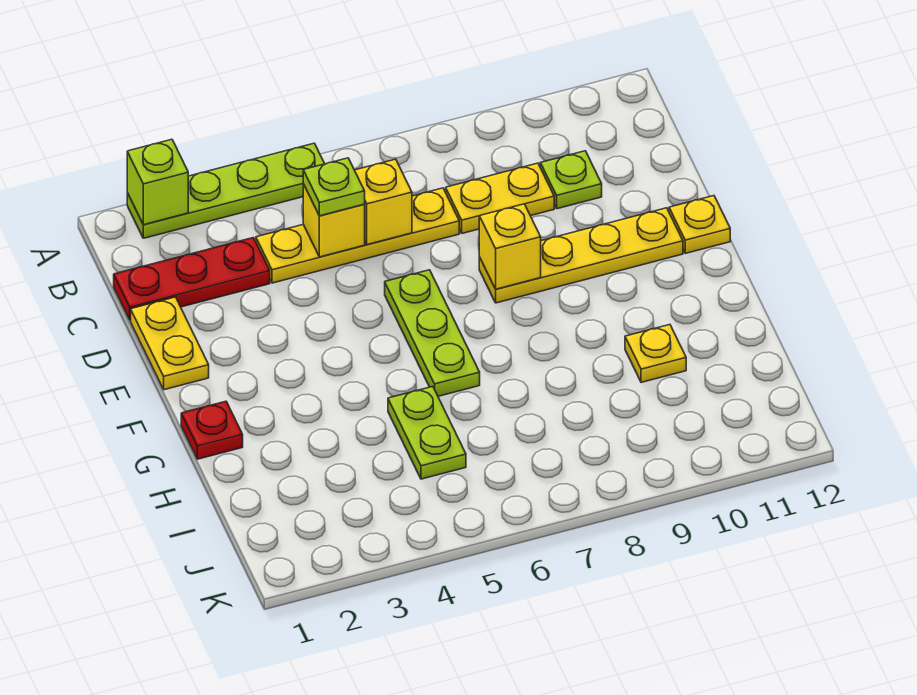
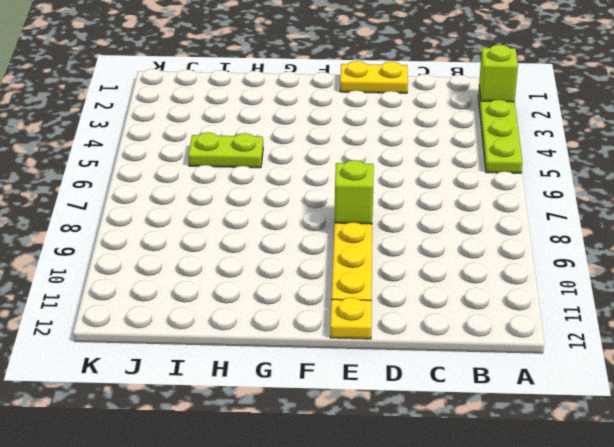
lime 1x1 brick [335,160,374,224] -> yellow 1x1 brick [479,204,541,289]
none -> red 1x3 plate [114,238,270,320]
none -> yellow 1x4 plate [256,188,459,283]
none -> yellow 1x2 plate [446,163,554,233]

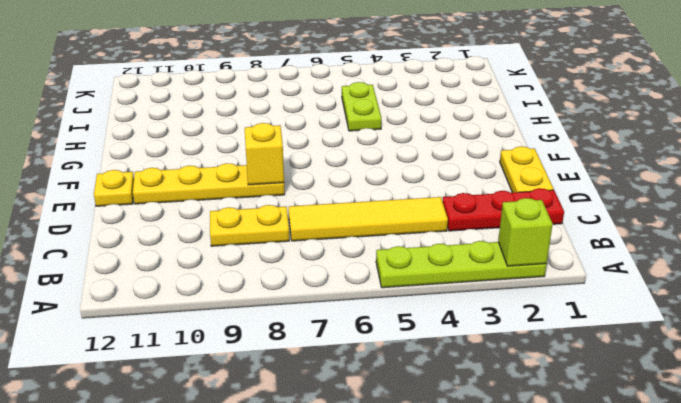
yellow 1x4 tile [289,197,448,241] -> yellow 1x4 plate [256,188,459,283]
none -> lime 1x1 plate [540,151,602,209]
none -> lime 1x3 plate [385,270,480,396]
none -> red 1x1 plate [181,401,243,459]

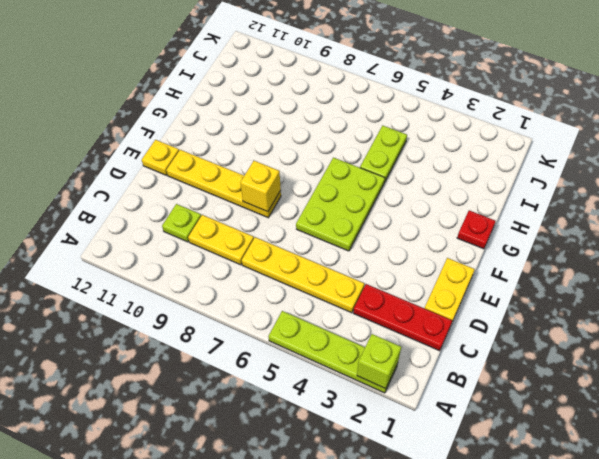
lime 2x3 plate [296,158,385,251] -> lime 1x3 plate [385,270,480,396]
none -> yellow 1x1 plate [625,325,686,382]
none -> yellow 1x1 brick [303,184,365,257]
none -> yellow 1x1 brick [355,159,412,245]

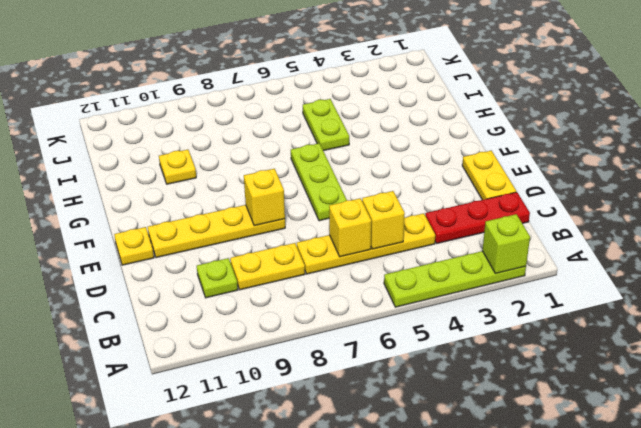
none -> red 1x1 plate [181,401,243,459]
none -> lime 1x1 plate [303,158,365,216]

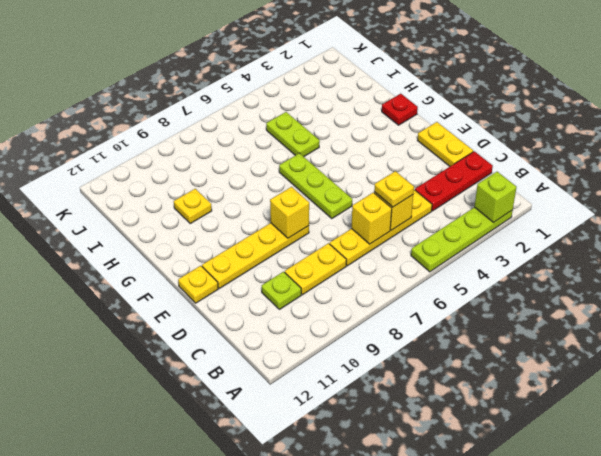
yellow 1x1 plate [374,171,414,207] -> lime 1x1 plate [303,158,365,216]

